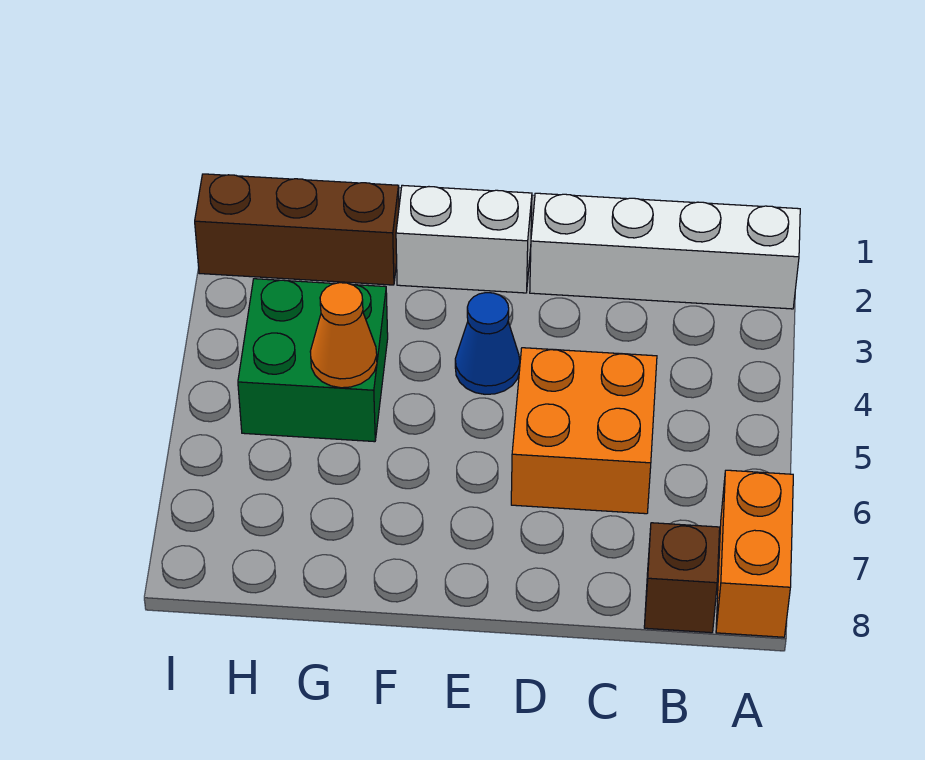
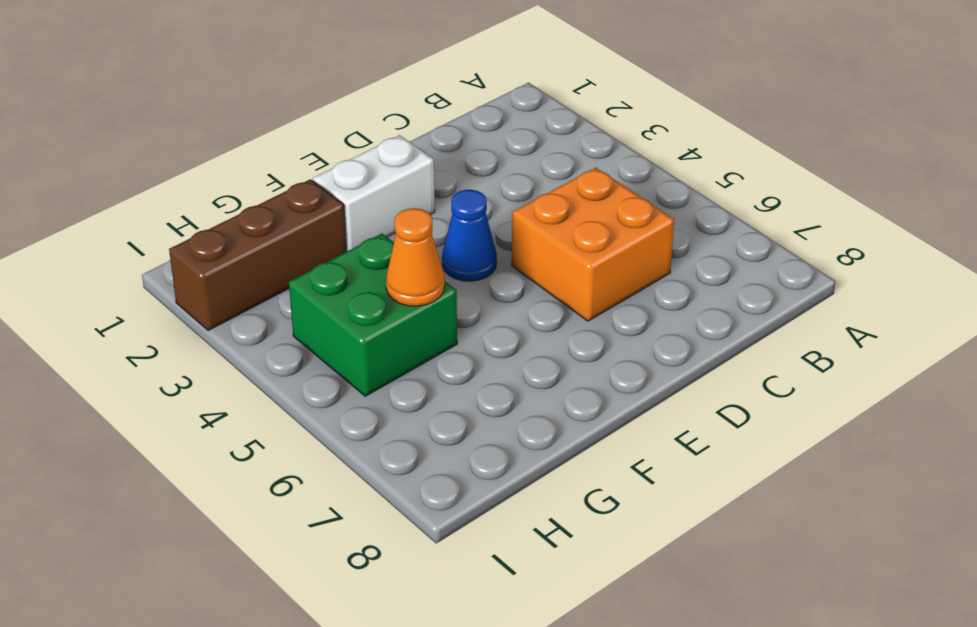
none -> white 1x4 brick [530,193,800,309]
none -> orange 1x2 brick [716,470,793,637]

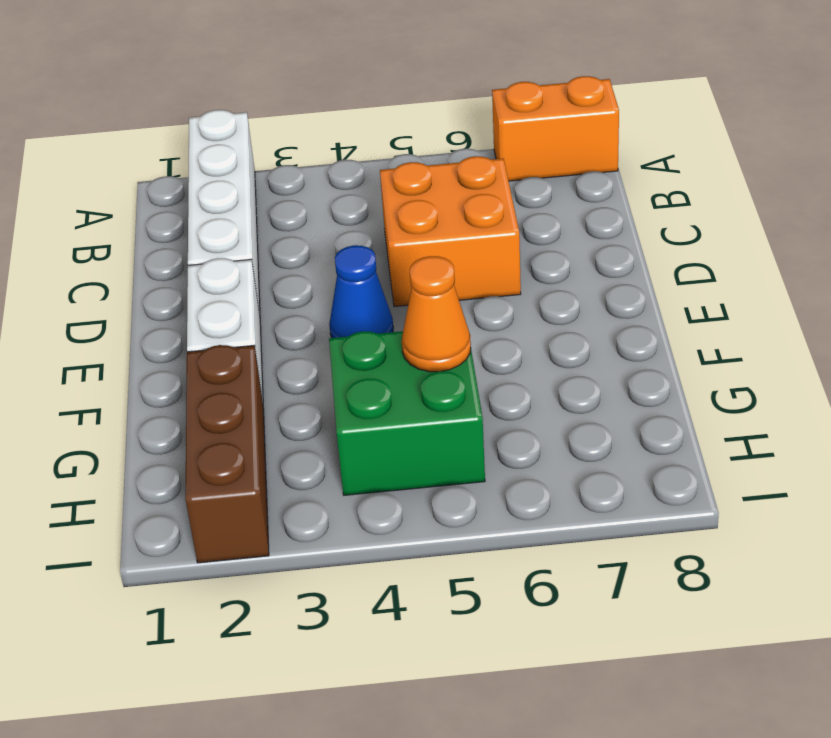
none -> brown 1x1 brick [644,523,720,633]

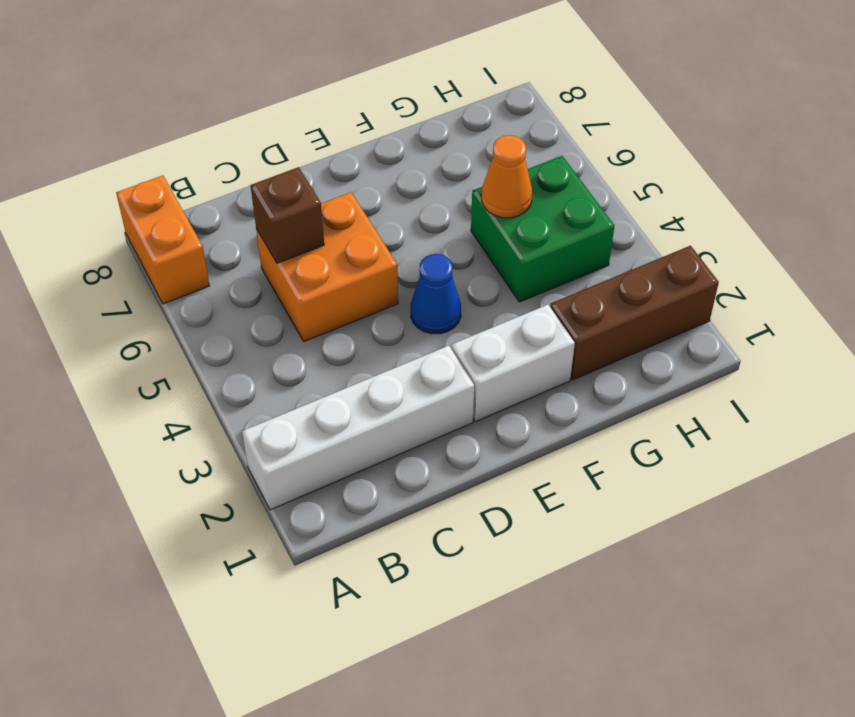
brown 1x1 brick [250,167,324,263] -> brown 1x1 brick moved to [644,523,720,633]

